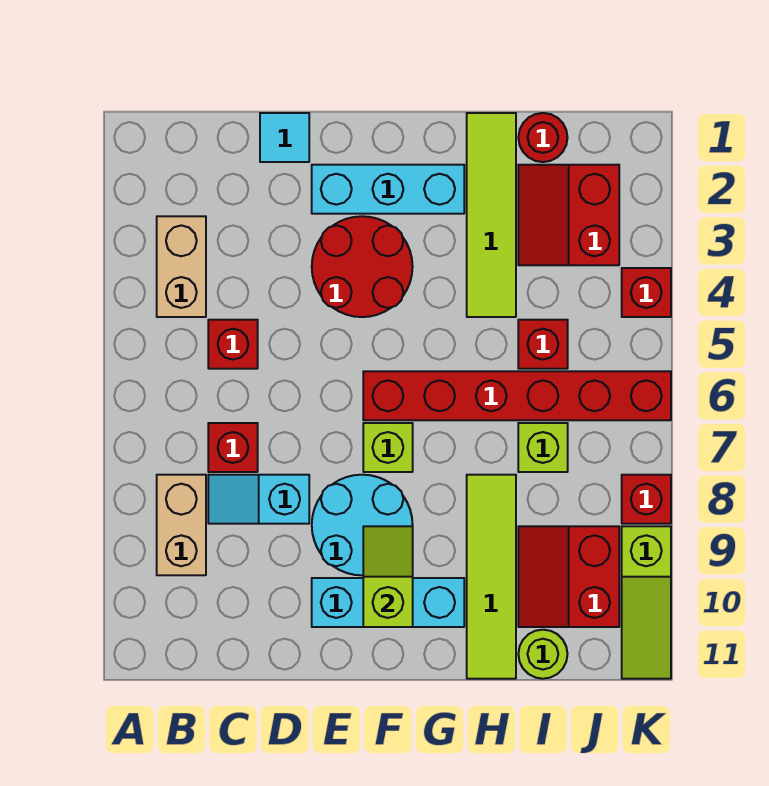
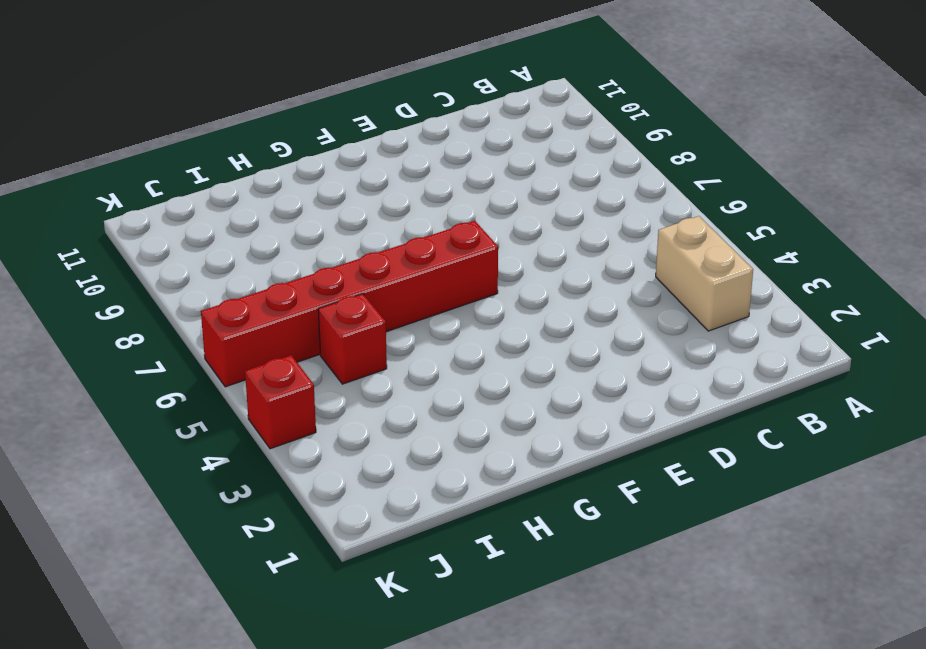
none -> tan 1x2 brick [157,475,206,575]
none -> red 1x1 brick [208,320,258,369]
none -> red 1x1 brick [208,423,258,472]

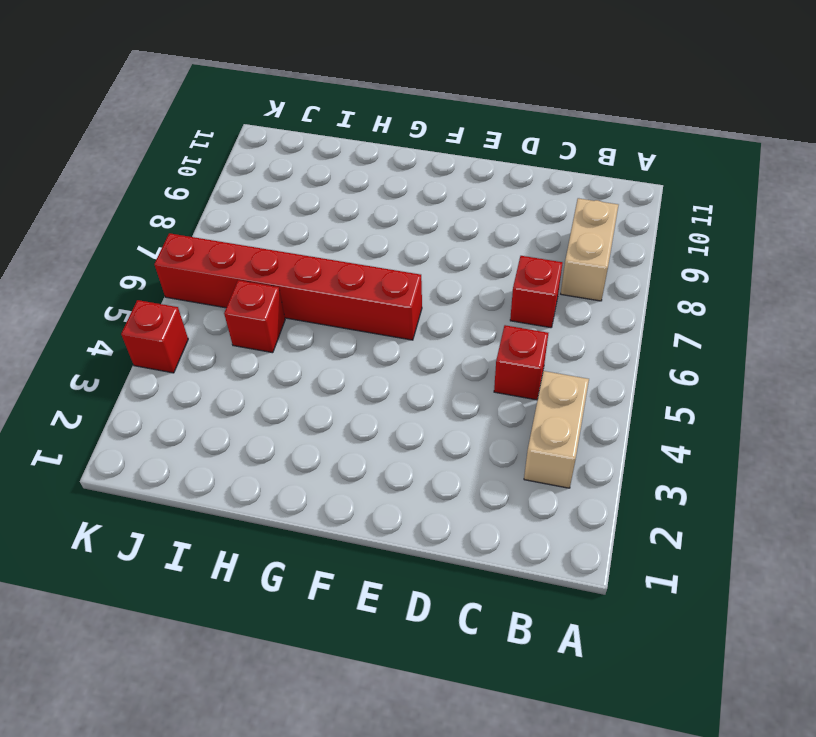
none -> cyan 1x2 slope [208,475,309,524]
none -> cyan 1x1 tile [260,113,309,162]
none -> cyan 1x3 brick [312,165,464,214]

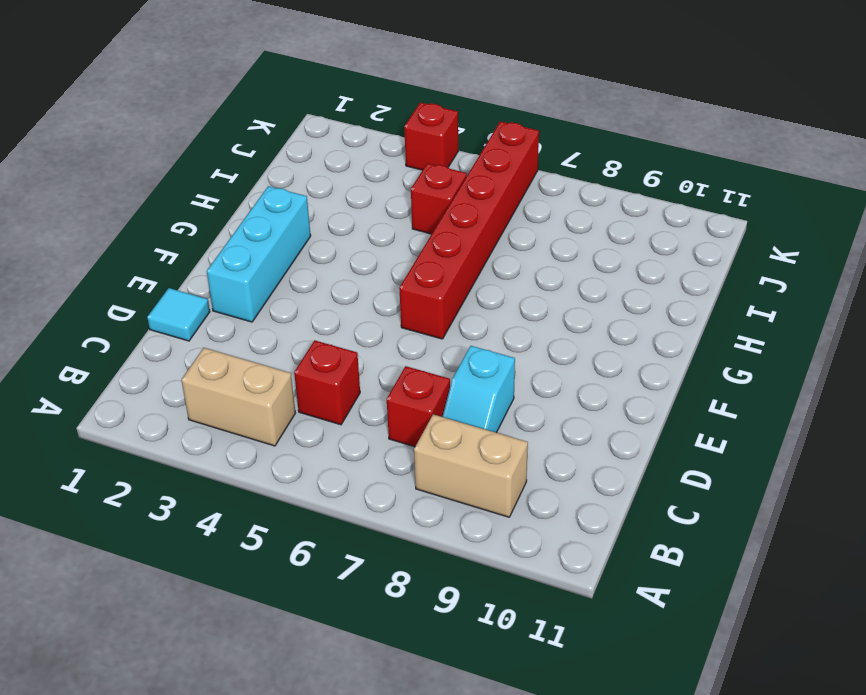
none -> red 2x2 round brick [312,216,413,317]
none -> cyan 2x2 round brick [312,475,413,575]
none -> cyan 1x3 brick [312,578,464,627]

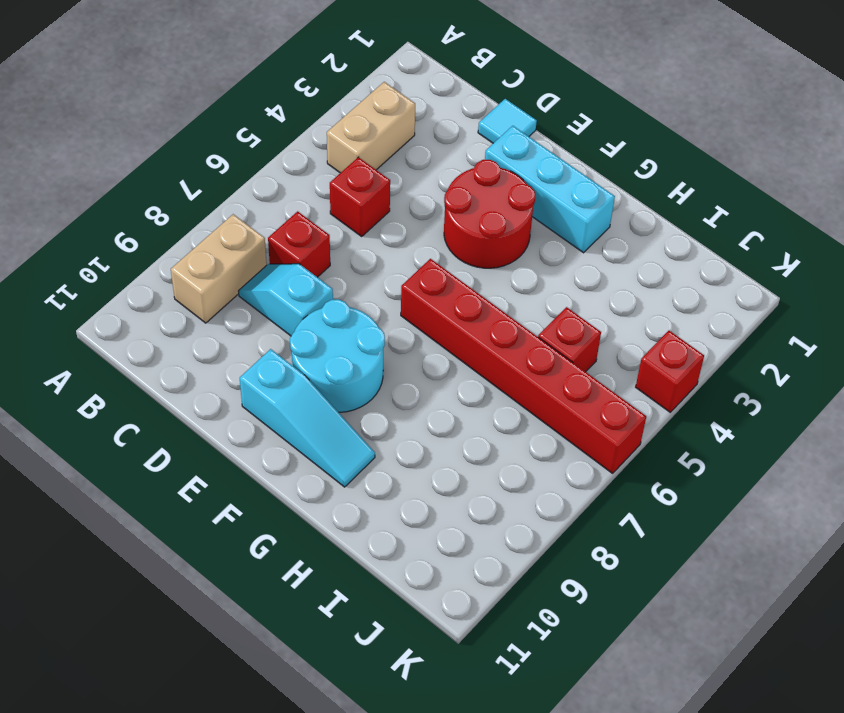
cyan 1x3 slope [240,349,375,487] -> cyan 1x3 brick [312,578,464,627]
none -> lime 1x1 brick [363,423,413,472]
none -> lime 1x4 tile [467,113,516,317]
none -> lime 1x4 tile [467,475,516,679]

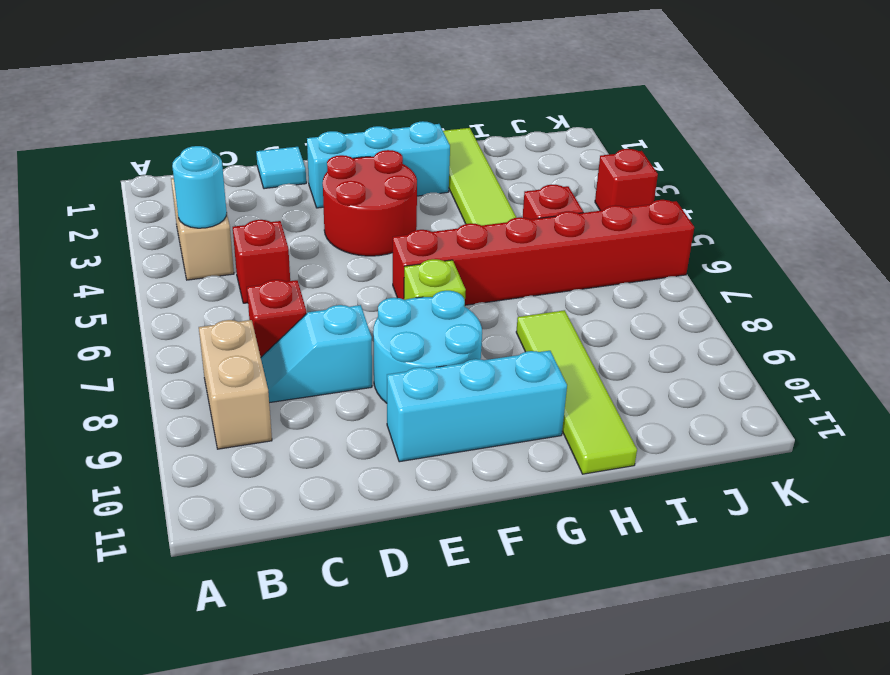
cyan 1x1 round brick [172,146,227,228] -> none
none -> red 1x1 round brick [518,113,568,162]
none -> red 2x2 slope [518,165,619,265]
none -> lime 1x1 brick [518,423,568,472]

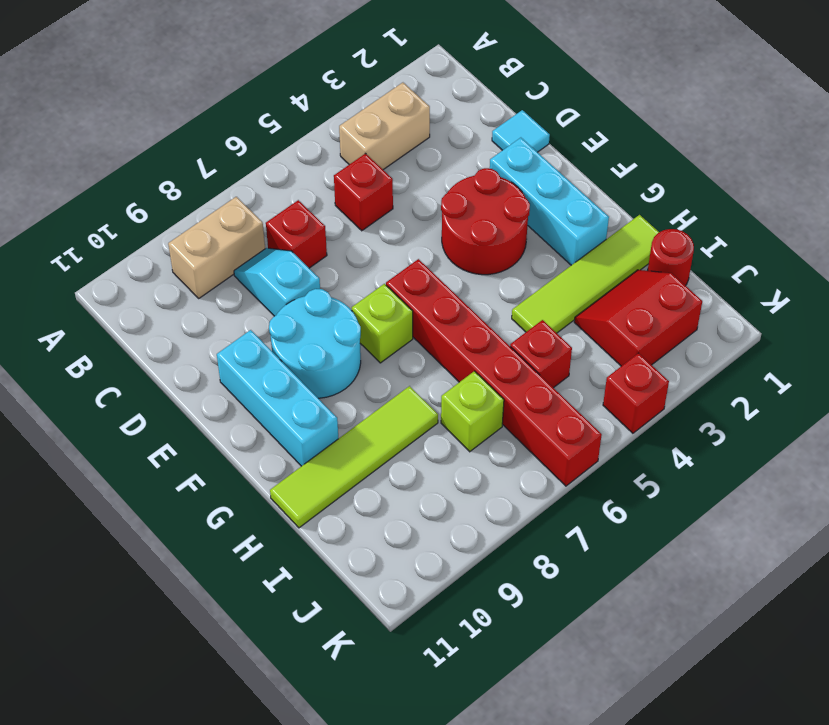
none -> red 2x2 slope [518,526,619,627]
none -> lime 1x1 round brick [518,630,567,679]
none -> red 1x1 brick [622,475,671,524]

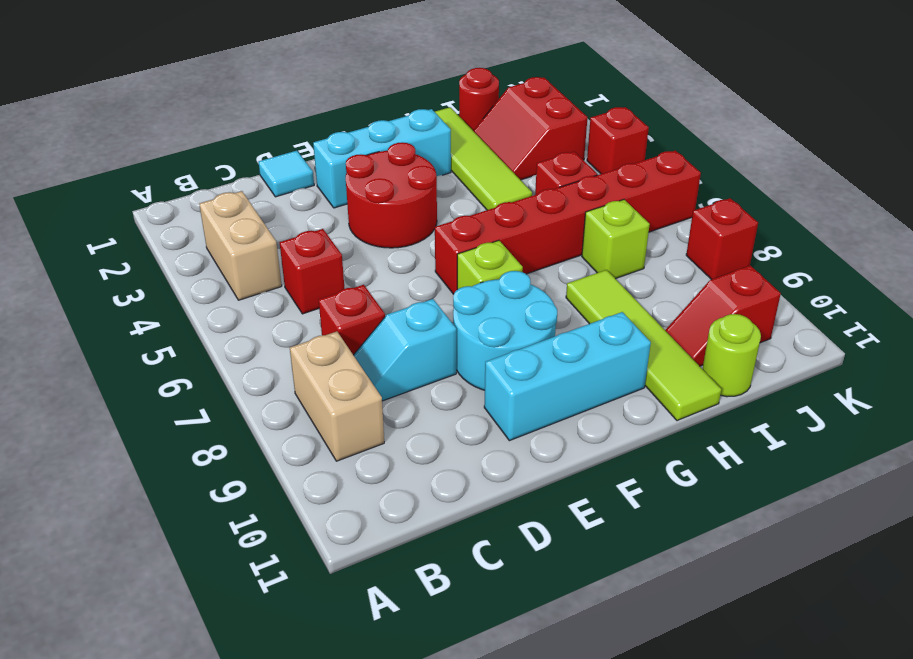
red 1x2 slope [665,266,781,366] -> red 2x2 slope [518,526,619,627]
none -> lime 1x3 slope [622,526,671,679]
none -> lime 1x2 slope [363,526,413,627]

